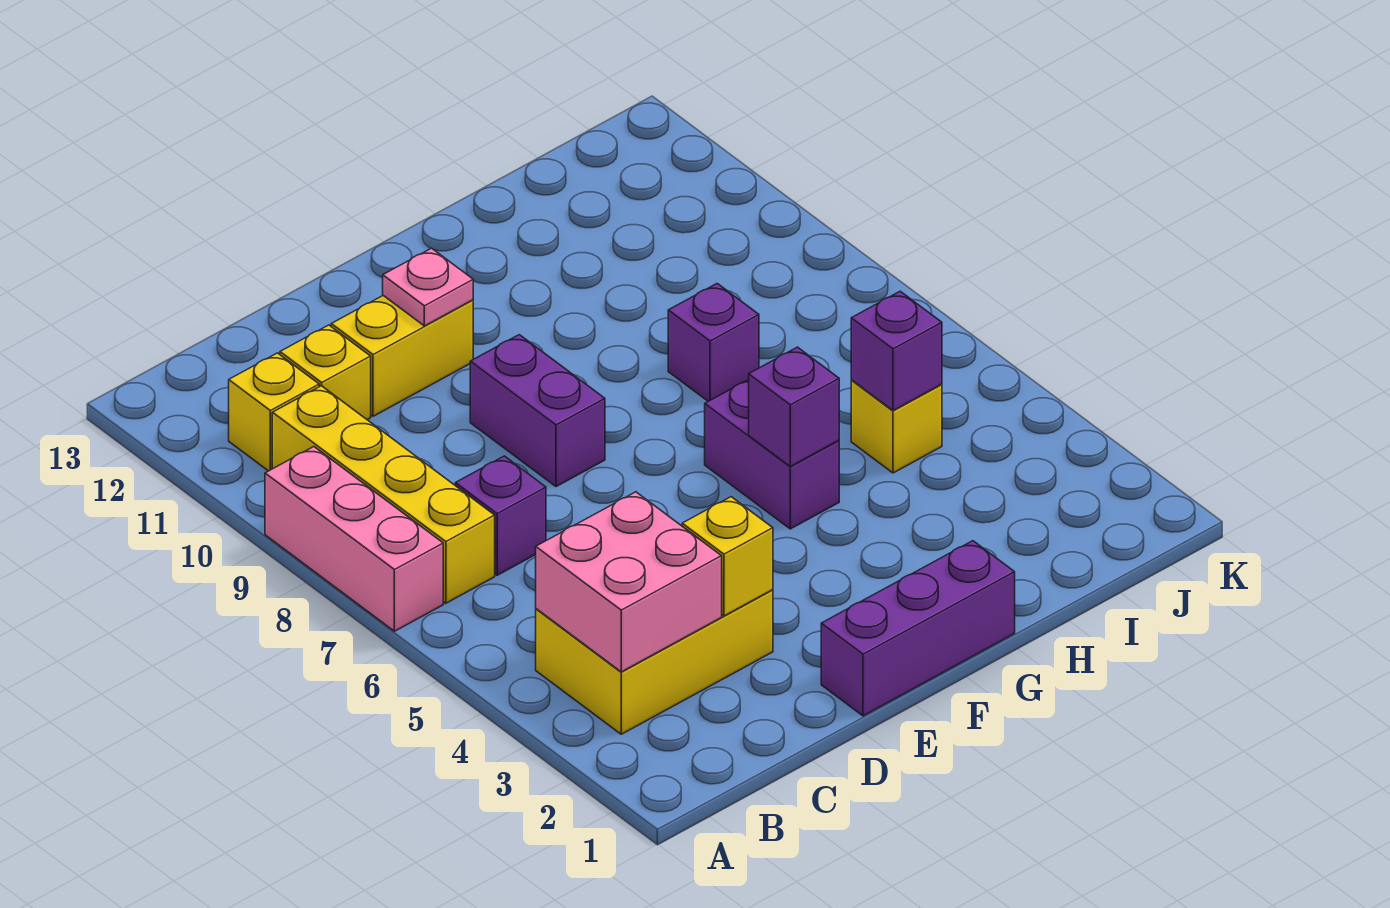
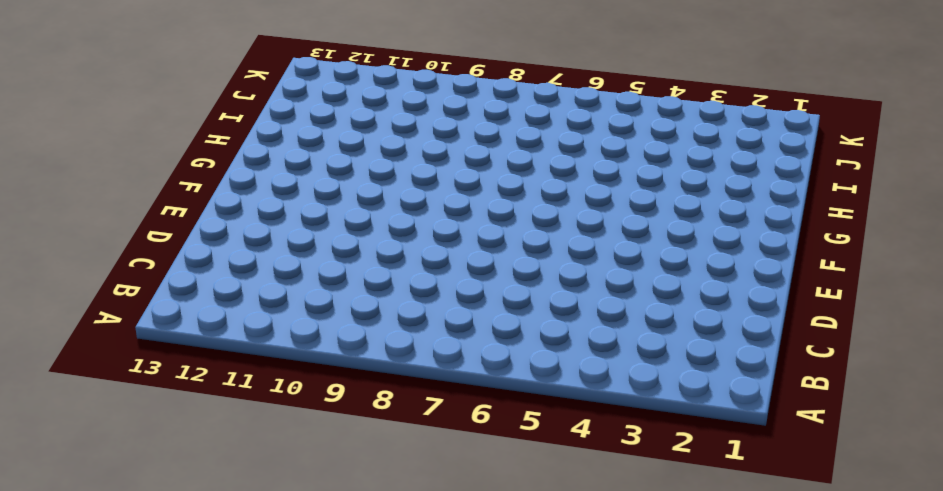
none -> pink 1x3 brick [265,447,443,631]
none -> yellow 2x3 brick [536,590,773,734]
none -> yellow 1x4 brick [272,386,495,603]

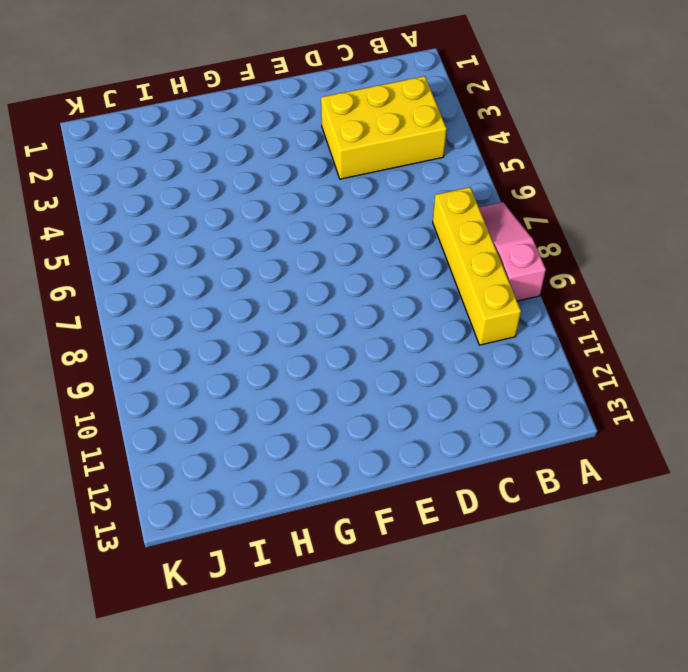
pink 1x3 slope [479,202,546,301] -> pink 1x3 brick [265,447,443,631]
none -> yellow 1x1 brick [229,353,319,471]
none -> purple 1x1 brick [455,456,546,575]
none -> yellow 1x1 brick [280,325,371,420]

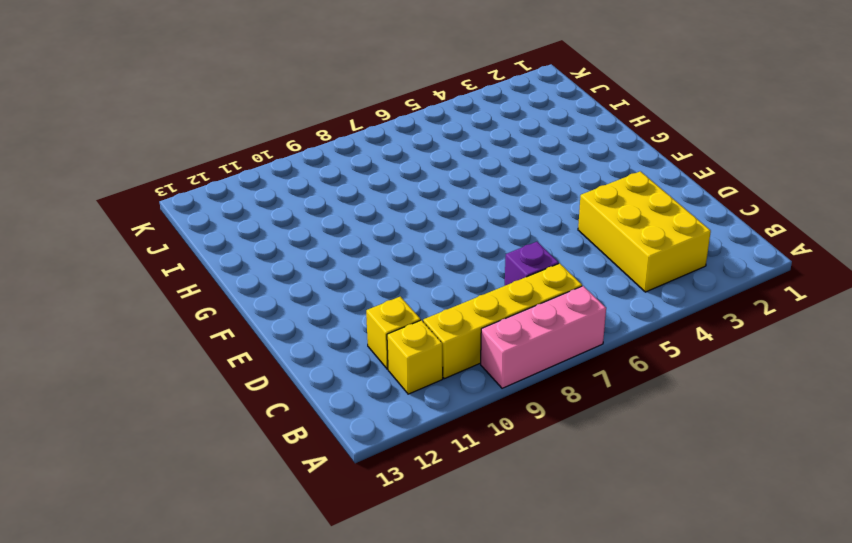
none -> yellow 1x2 brick [331,296,473,416]
none -> purple 1x3 brick [821,541,1015,716]
none -> purple 1x2 brick [470,335,605,487]

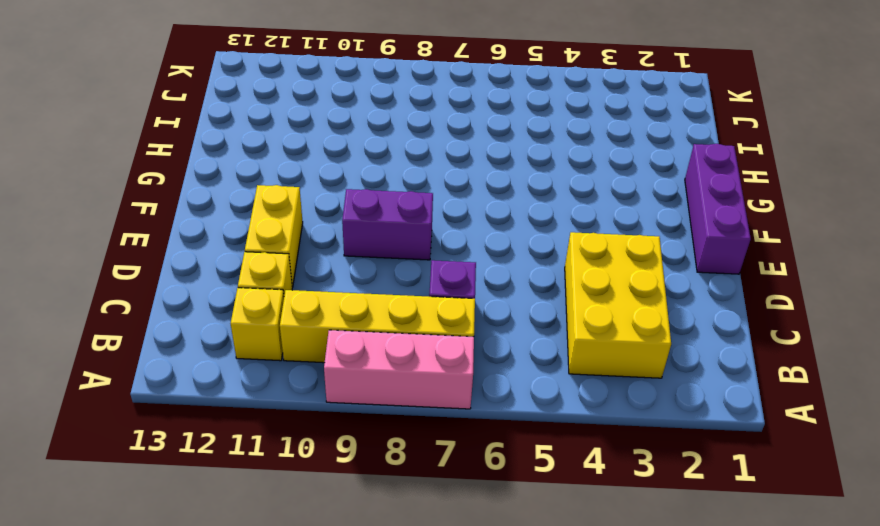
none -> purple 1x2 brick [705,380,839,529]
none -> purple 1x1 brick [668,284,759,401]
none -> yellow 1x1 brick [851,380,942,473]

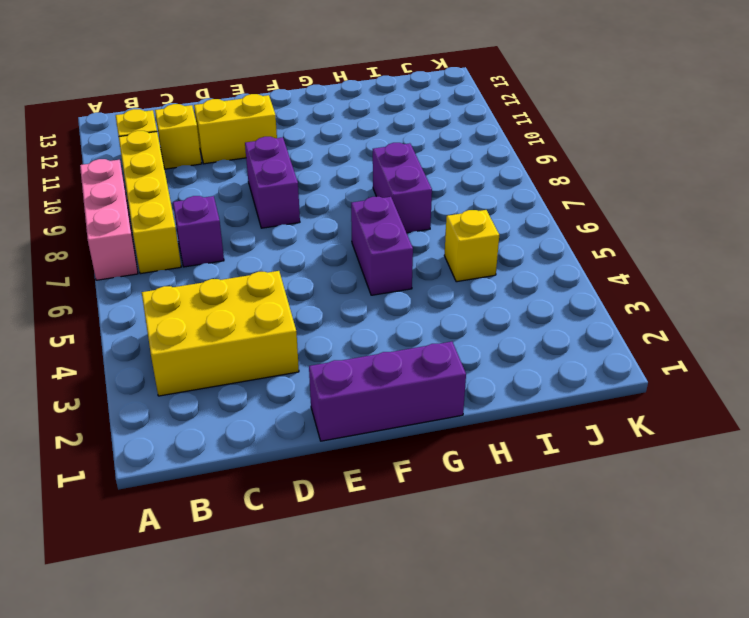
purple 1x2 brick [373,143,432,233] -> purple 1x1 brick [668,284,759,401]
none -> pink 2x2 brick [536,492,722,672]
none -> yellow 1x1 brick [682,497,773,616]
none -> pink 1x1 plate [383,248,473,326]

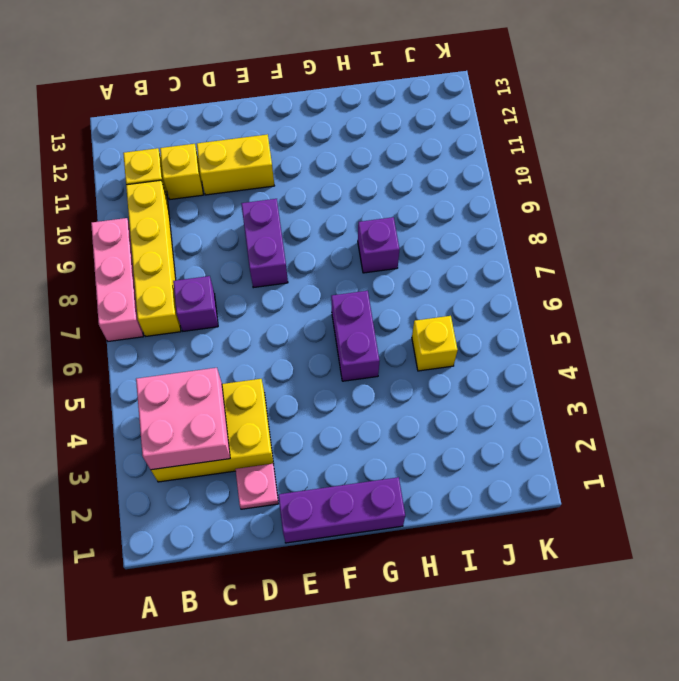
pink 1x1 plate [235,464,279,509] -> pink 1x1 plate moved to [383,248,473,326]
none -> yellow 1x1 brick [682,497,773,616]
none -> purple 1x1 brick [749,347,839,466]
none -> purple 1x1 brick [851,291,942,410]

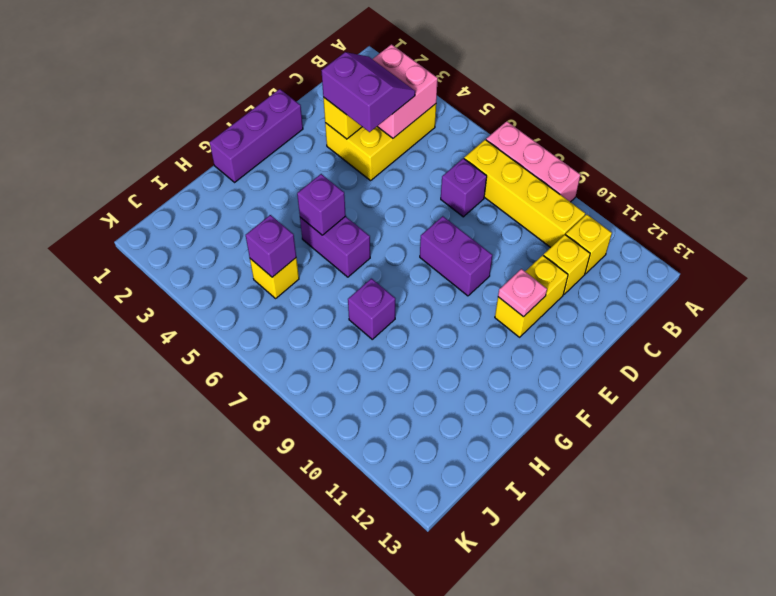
purple 2x2 slope [321,52,415,132] -> none

